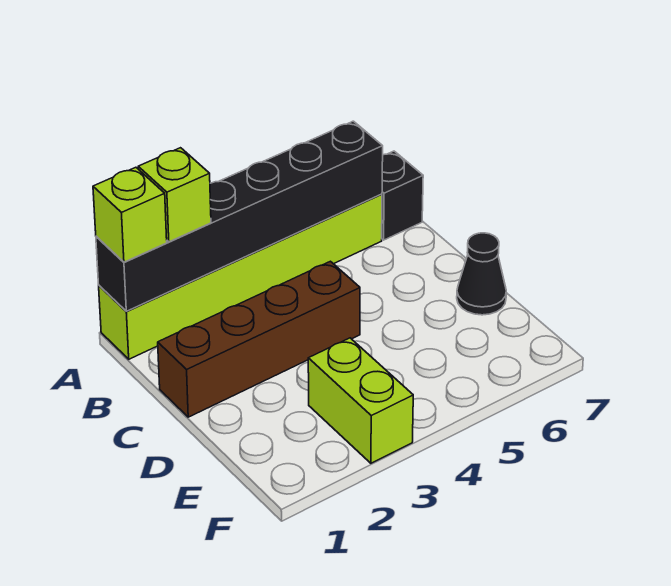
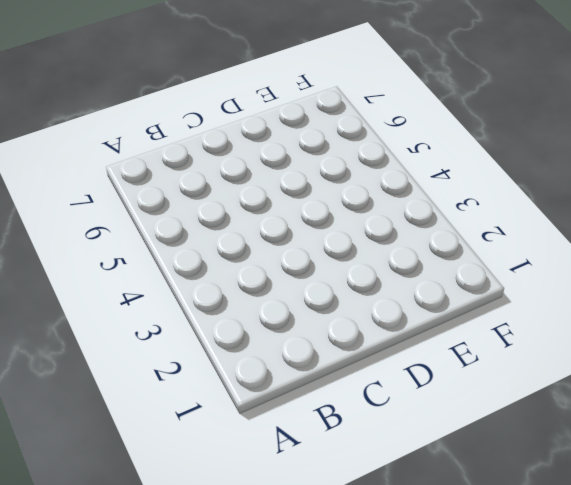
none -> lime 1x6 brick [99,194,382,359]
none -> black 1x1 brick [382,151,423,240]

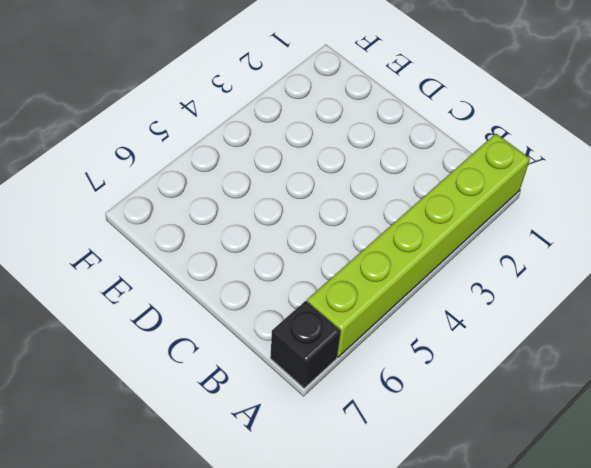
none -> brown 1x4 brick [158,261,360,417]
none -> black 1x1 cone [457,233,506,315]

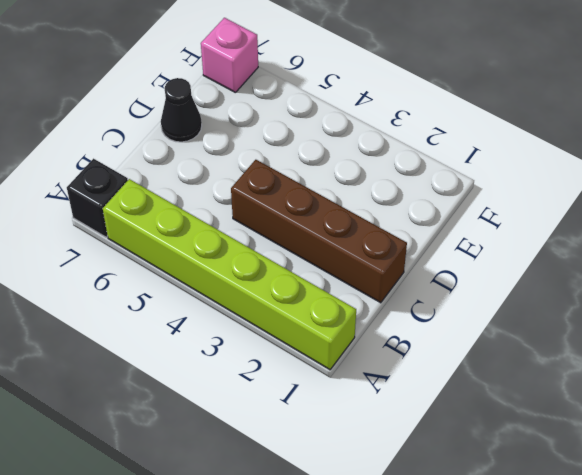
pink 1x1 brick [201,18,258,93] -> none
none -> lime 1x2 brick [308,338,413,463]
none -> black 1x6 brick [96,121,383,311]

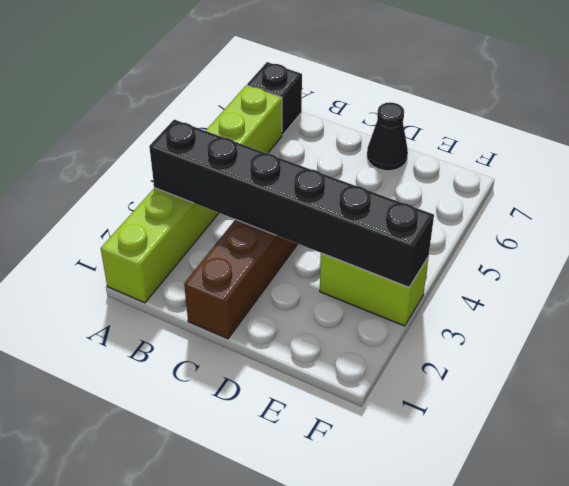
black 1x6 brick [149,120,434,287] -> black 1x6 brick turned to [96,121,383,311]
none -> lime 1x1 brick [93,167,167,262]
none -> lime 1x1 brick [138,148,211,242]

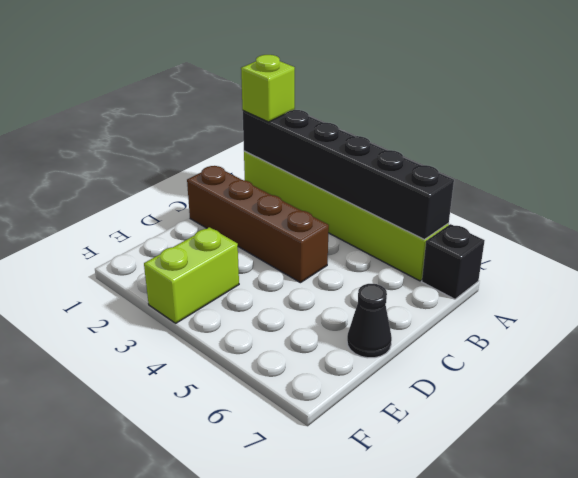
none -> lime 1x1 brick [138,148,211,242]

